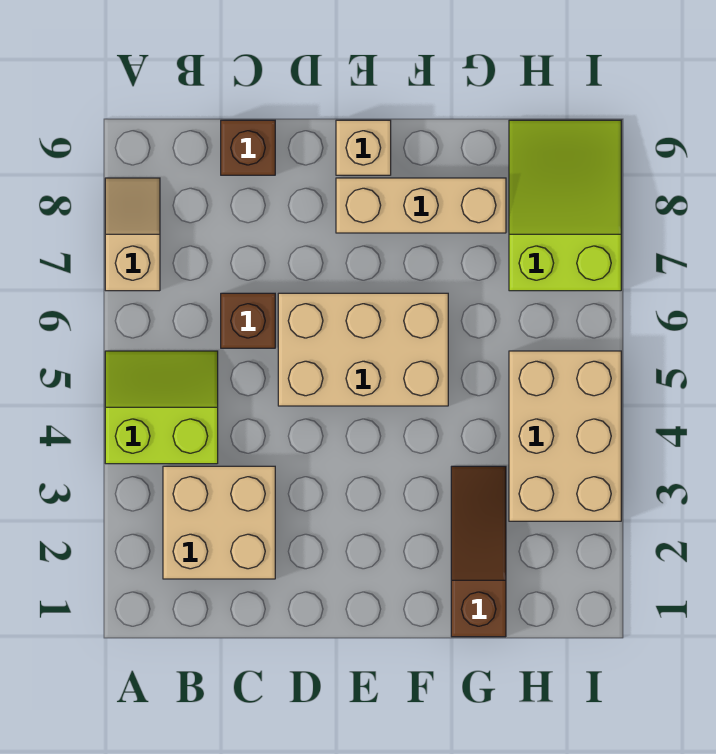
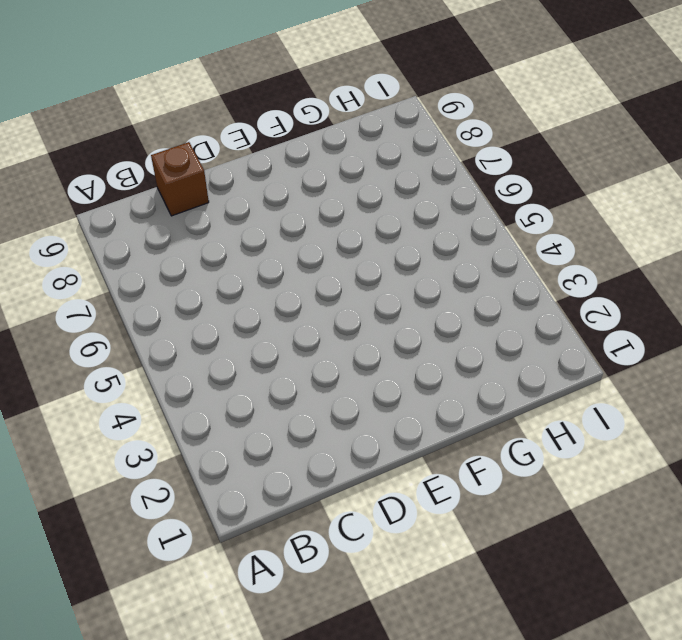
none -> lime 2x2 slope [105,351,218,464]
none -> tan 1x2 slope [105,178,160,291]

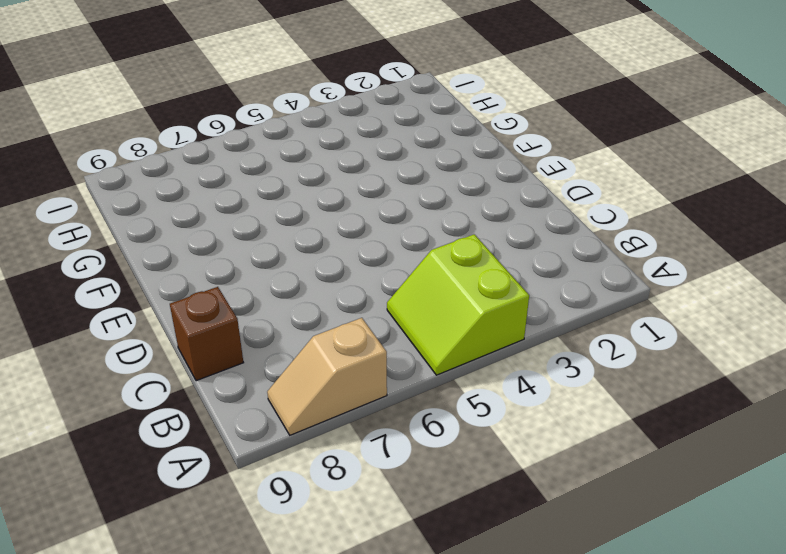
none -> tan 2x2 brick [163,466,275,579]
none -> brown 1x1 brick [221,293,275,348]

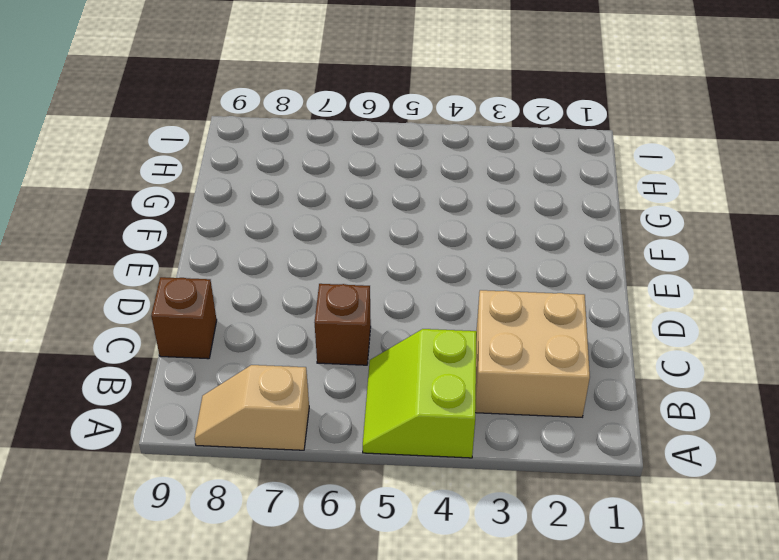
none -> tan 2x3 brick [278,293,448,406]
none -> tan 1x3 brick [336,178,506,233]

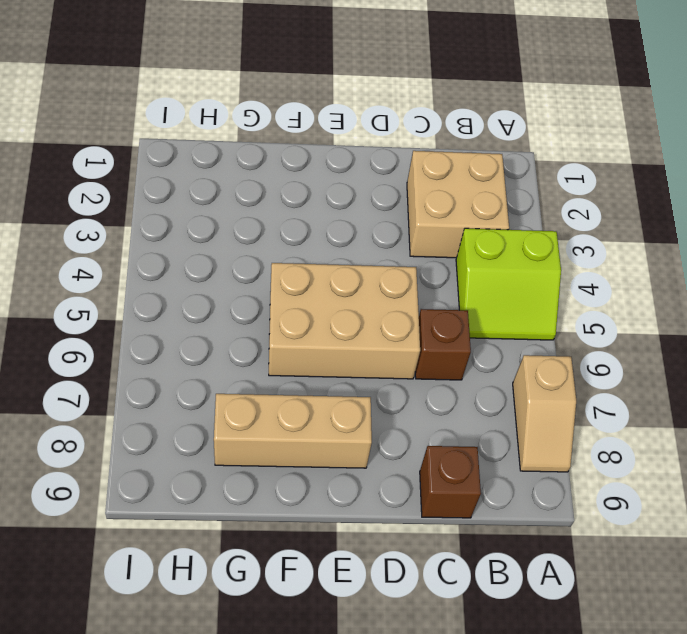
none -> tan 1x1 brick [336,120,391,175]
none -> brown 1x3 slope [451,466,506,637]

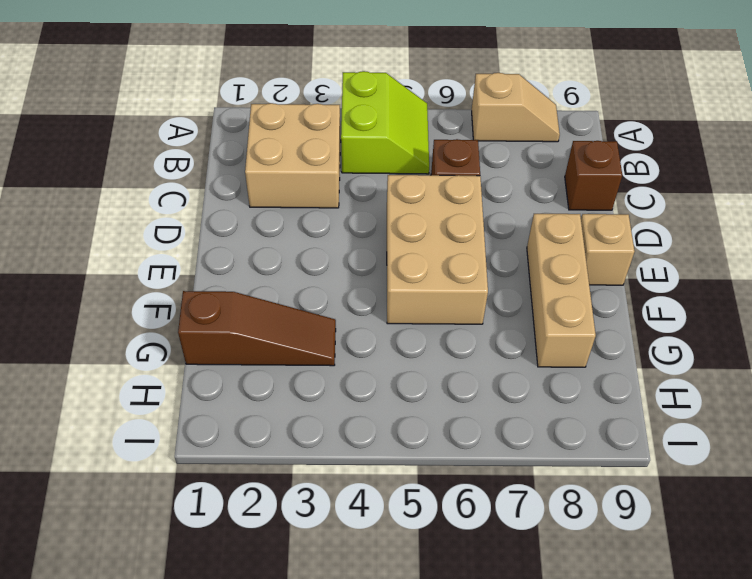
none -> tan 2x3 brick [509,351,621,521]
none -> lime 2x3 slope [509,120,621,291]

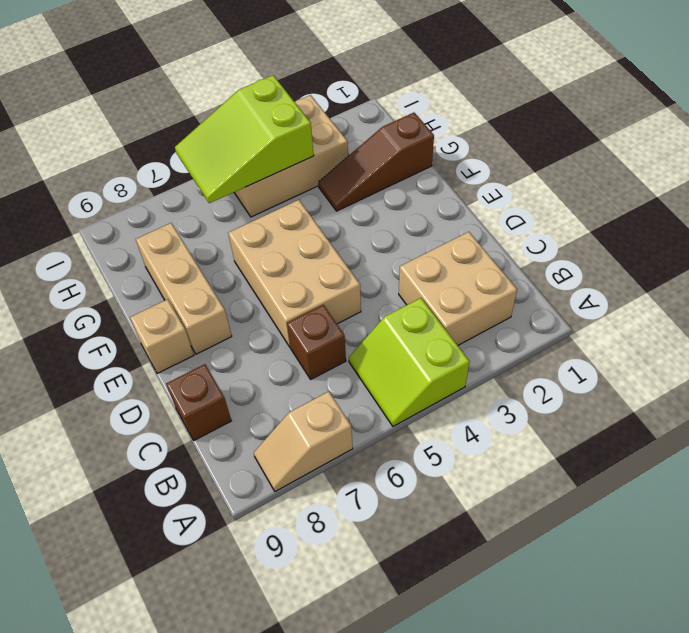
lime 2x3 slope [175,75,314,203] -> lime 2x3 slope moved to [509,120,621,291]

